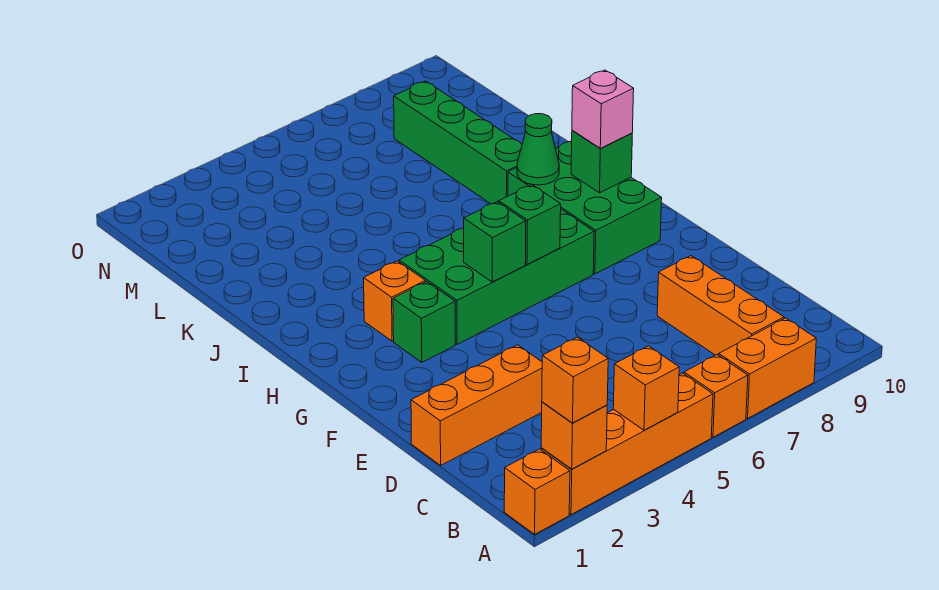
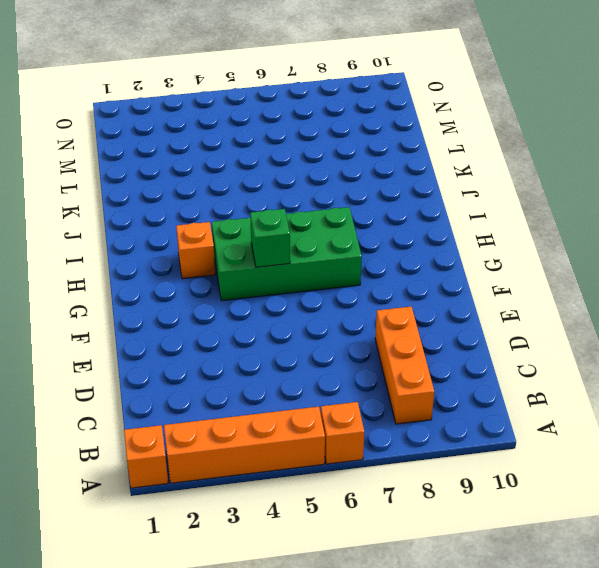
none -> orange 1x2 brick [719,318,816,418]
none -> orange 1x3 brick [411,345,542,465]
none -> green 1x1 brick [393,282,455,362]

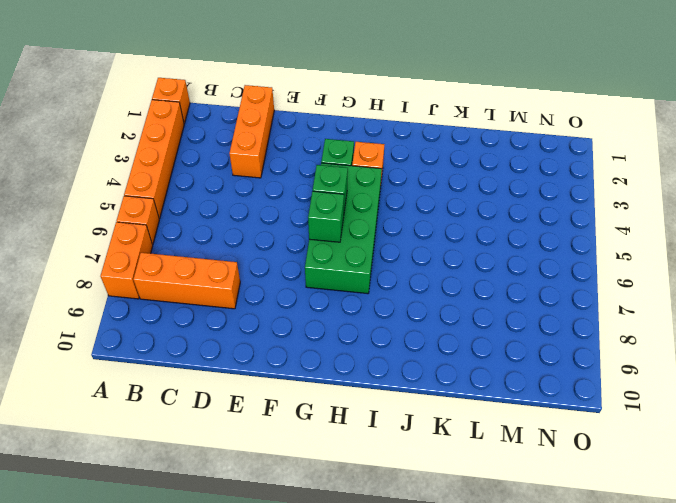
none -> green 2x3 brick [508,141,662,274]
none -> green 1x4 brick [394,81,522,204]
none -> orange 1x1 brick [541,402,607,469]

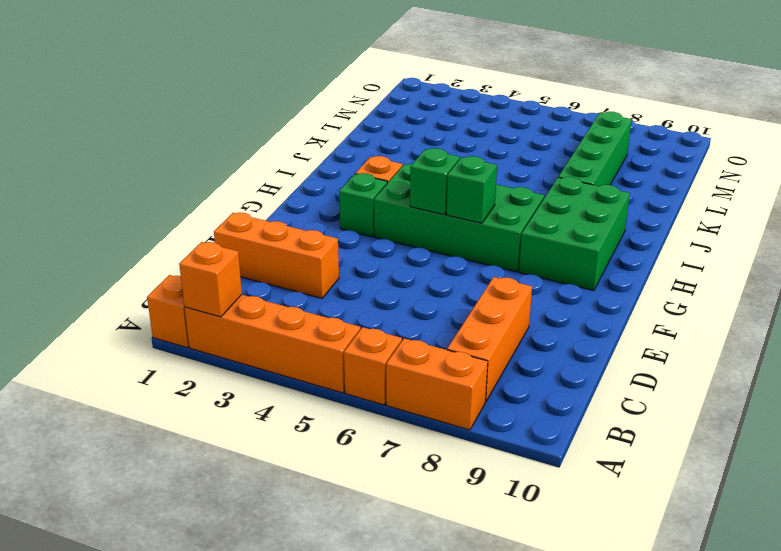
none -> orange 1x1 brick [613,346,679,430]
none -> green 1x1 brick [571,130,632,193]
none -> green 1x1 cone [517,114,559,185]

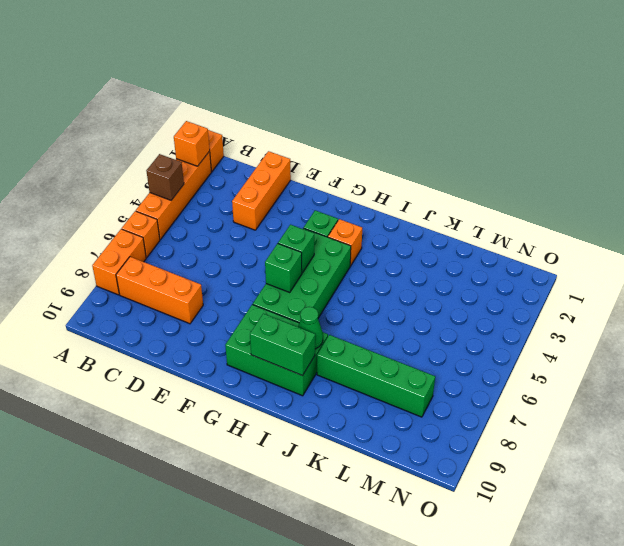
brown 1x1 brick [146,154,184,200] -> orange 1x1 brick [613,346,679,430]
green 1x2 brick [250,314,315,376] -> green 1x1 brick [571,130,632,193]
none -> orange 1x1 brick [542,337,608,423]
none -> pink 1x1 brick [572,70,634,148]

